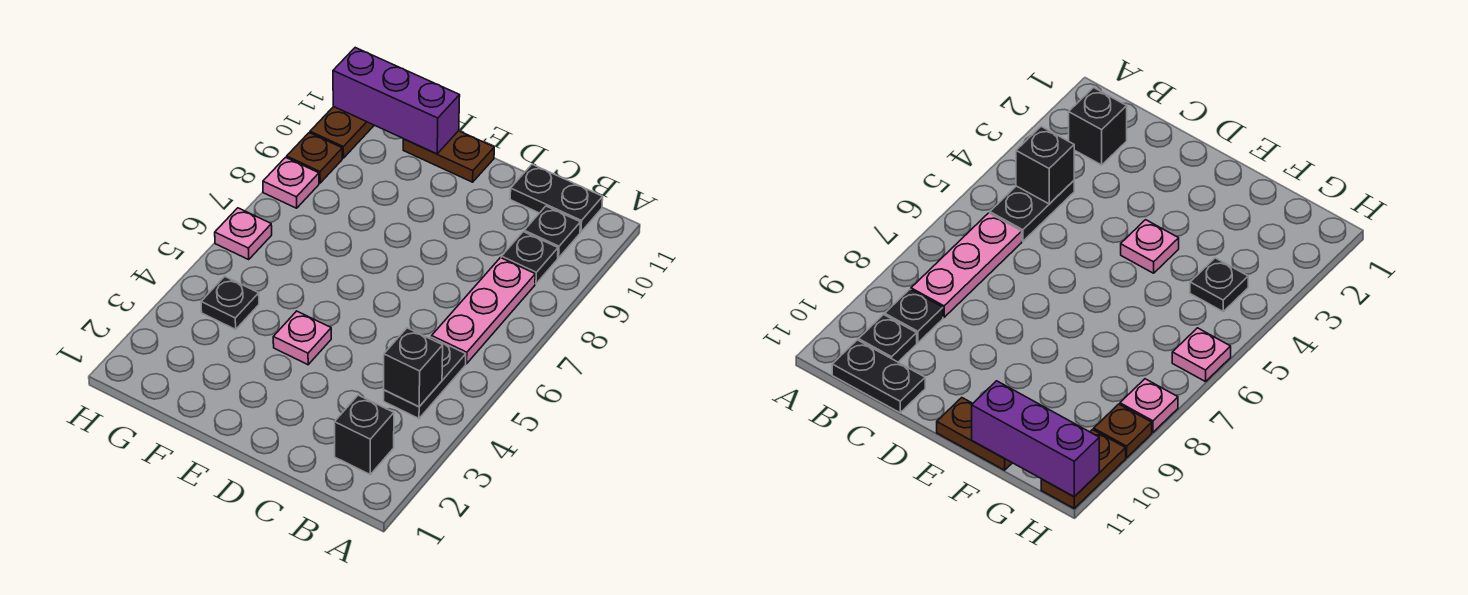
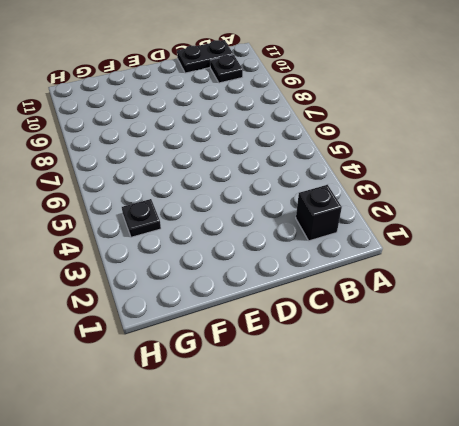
none -> black 1x2 plate [384,337,466,418]
none -> pink 1x3 plate [432,258,535,364]
none -> black 1x1 plate [501,232,558,284]

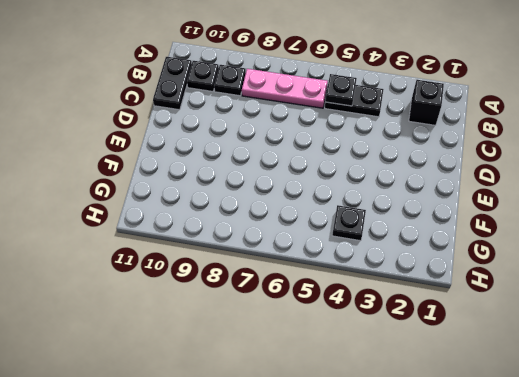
black 1x1 plate [325,74,357,106] -> none
none -> pink 1x1 plate [273,311,331,365]
none -> brown 1x2 plate [403,131,494,182]
none -> pink 1x1 plate [215,208,272,259]

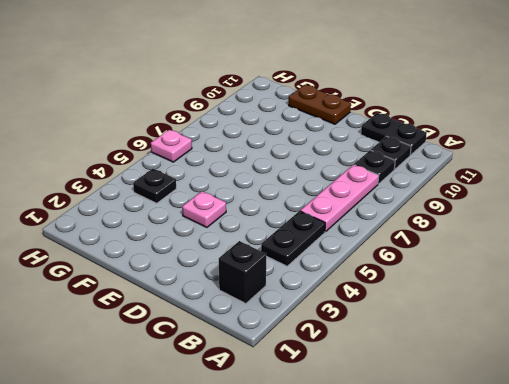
none -> pink 1x1 plate [263,157,319,208]
none -> brown 1x1 plate [287,133,342,183]
none -> brown 1x2 plate [310,107,374,158]

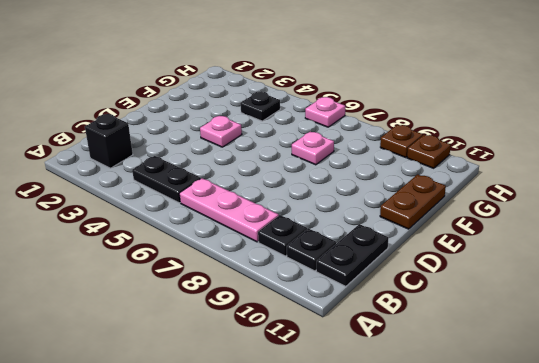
pink 1x1 plate [292,132,334,165] -> pink 1x1 plate moved to [263,157,319,208]
brown 1x1 plate [407,135,451,168] -> brown 1x2 plate [310,107,374,158]
none -> black 1x1 brick [384,328,443,406]
none -> purple 1x3 brick [333,48,460,154]

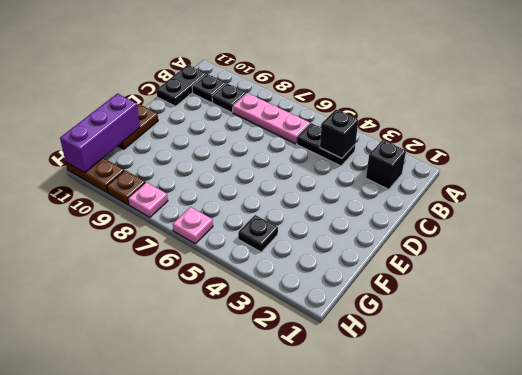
none -> pink 1x1 plate [273,311,331,365]

